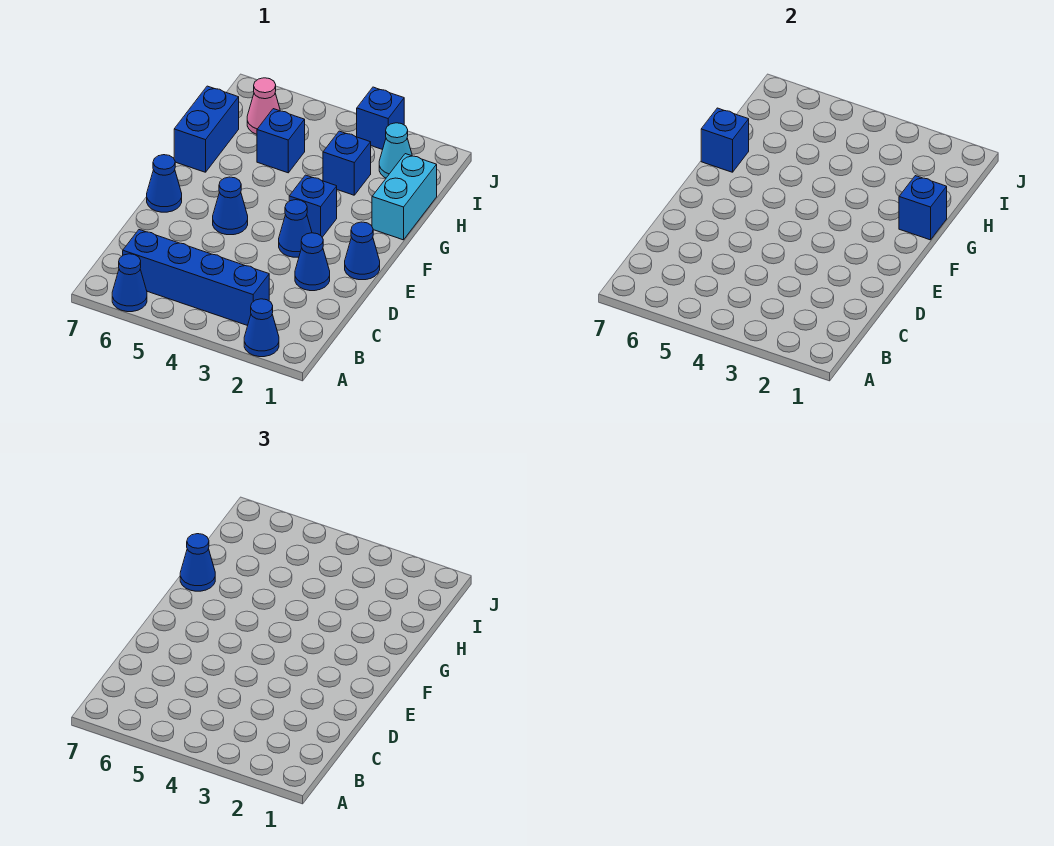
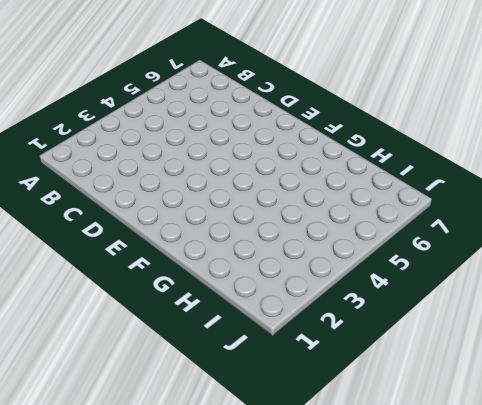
none -> blue 1x1 cone [244,299,279,357]
none -> blue 1x1 cone [112,254,147,312]
none -> blue 1x4 brick [123,230,269,326]

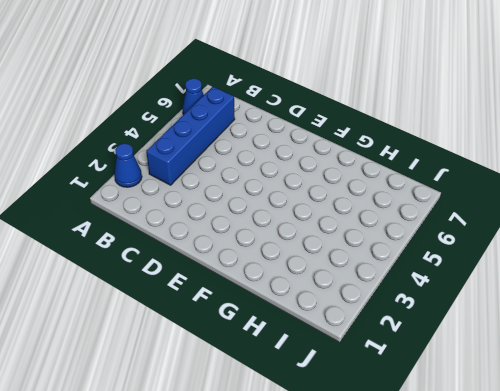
none -> blue 1x1 cone [295,233,330,291]
none -> blue 1x1 cone [345,222,380,280]
none -> blue 1x1 cone [279,200,312,257]

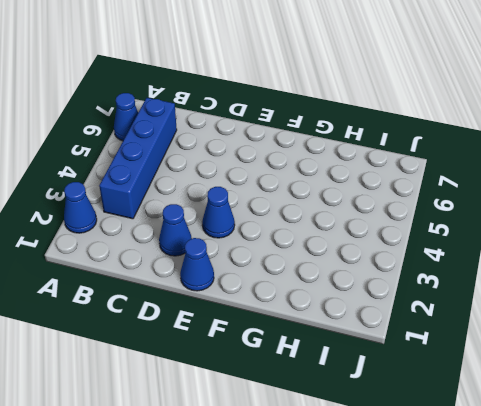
none -> blue 1x1 cone [213,177,248,235]
none -> blue 1x1 cone [147,155,182,212]
none -> blue 1x1 brick [289,175,337,237]

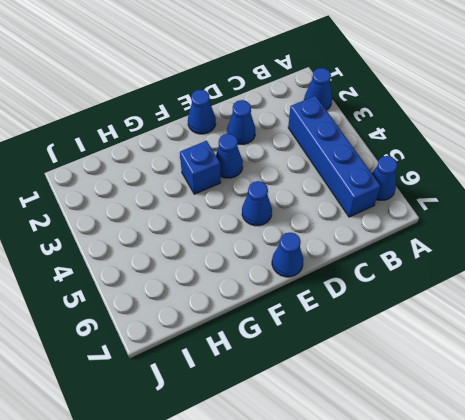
none -> cyan 1x2 brick [372,154,437,240]
none -> blue 1x2 brick [174,86,239,172]
none -> blue 1x1 brick [323,131,371,195]

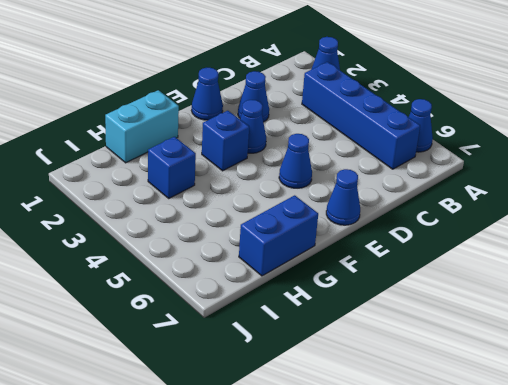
none -> blue 1x1 brick [257,109,305,173]
none -> cyan 1x1 cone [379,123,412,178]
none -> pink 1x1 cone [247,78,280,134]

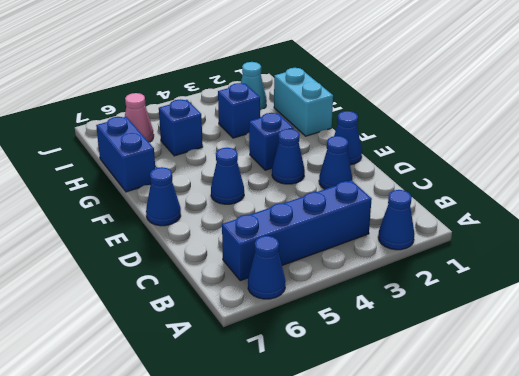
none -> blue 1x1 brick [357,87,404,150]
none -> blue 1x1 brick [899,176,947,240]
none -> blue 1x1 brick [701,108,749,172]

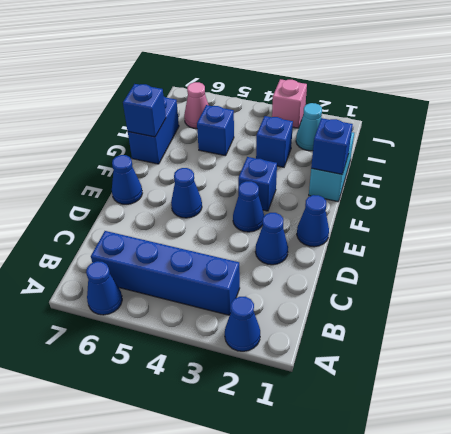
pink 1x1 brick [272,79,307,128] -> blue 1x1 brick [357,87,404,150]
none -> blue 1x1 cone [180,534,215,591]

